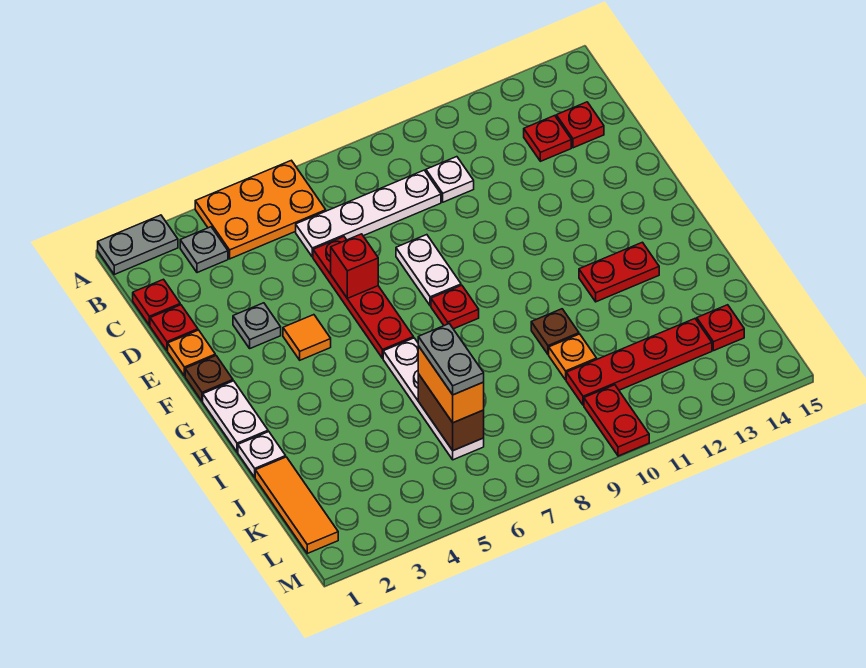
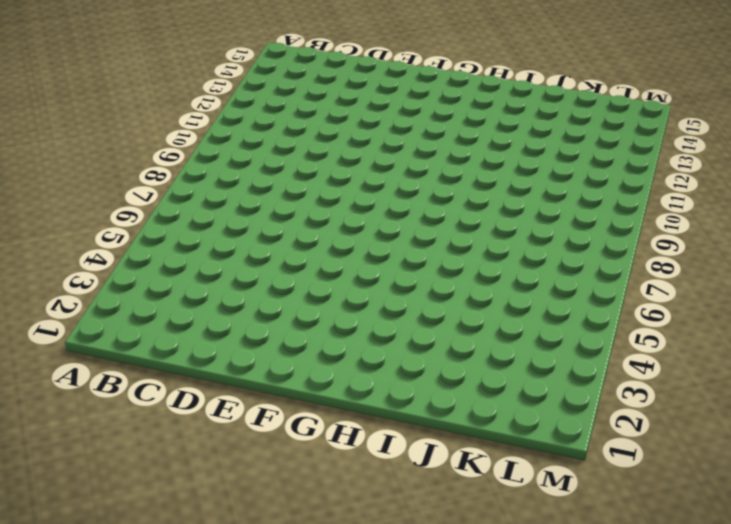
none -> grey 1x2 plate [98,215,178,274]
none -> orange 2x3 plate [195,160,326,259]
none -> grey 1x1 plate [180,227,228,273]
none -> red 1x1 plate [133,279,180,325]

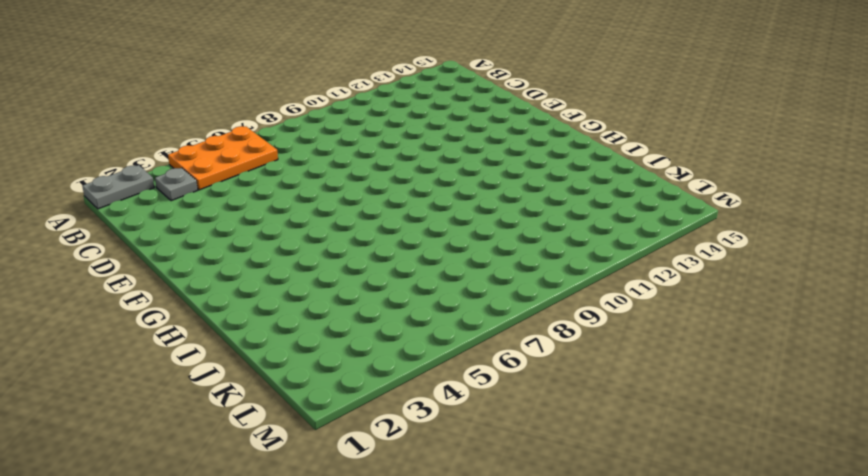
none -> red 1x1 plate [133,279,180,325]
none -> white 1x4 plate [296,170,441,257]
none -> white 1x1 plate [426,157,474,202]
none -> red 1x1 plate [524,116,571,161]

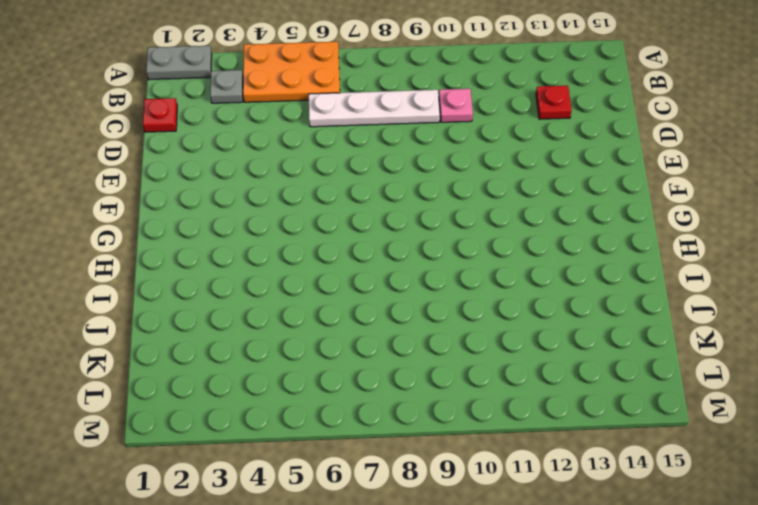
pink 1x1 plate [439,89,473,122] -> white 1x1 plate [426,157,474,202]
none -> red 1x1 plate [556,102,604,148]
none -> red 1x1 plate [150,305,198,351]
none -> red 1x4 plate [313,237,414,358]
none -> orange 1x1 plate [168,330,215,376]

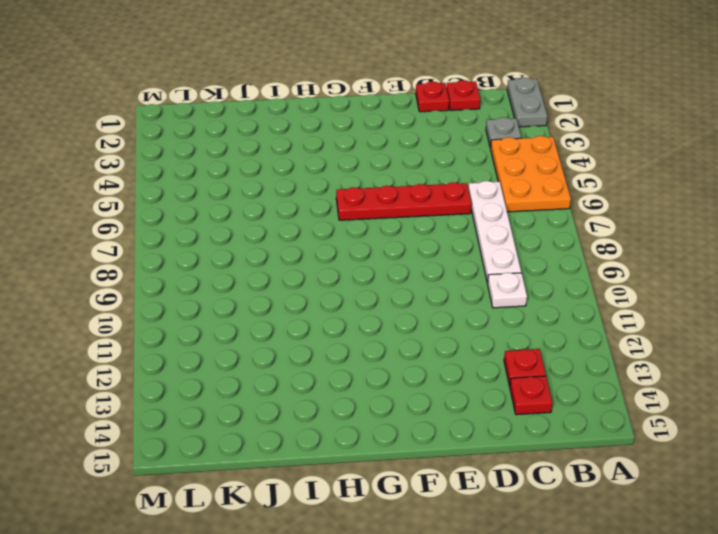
none -> orange 1x1 plate [168,330,215,376]
none -> grey 1x1 plate [233,303,281,348]
none -> white 1x2 plate [396,235,461,306]
none -> brown 1x1 plate [185,356,233,401]

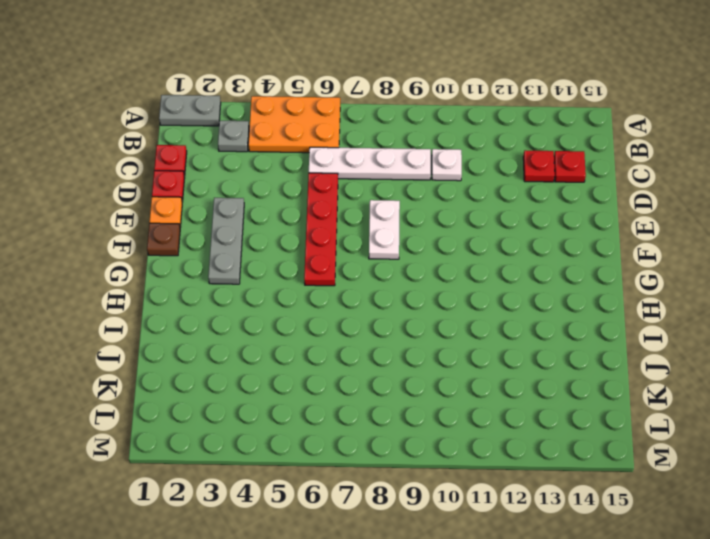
grey 1x3 plate [208,198,244,284] -> grey 1x1 plate [233,303,281,348]
none -> orange 1x1 tile [283,315,331,360]
none -> white 1x2 plate [203,381,268,452]
none -> red 1x1 plate [431,285,479,329]
none -> white 1x4 plate [383,338,484,460]

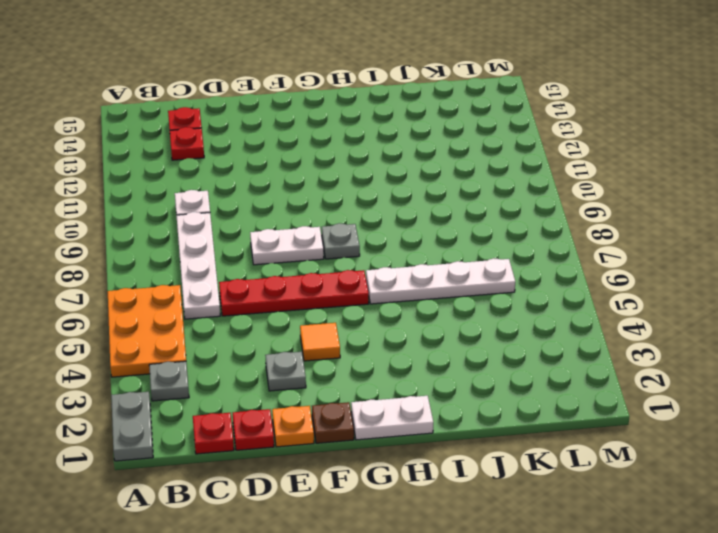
grey 1x1 plate [322,223,360,259] -> red 1x1 plate [431,285,479,329]
none -> red 1x2 plate [579,242,659,302]
none -> white 1x1 plate [238,432,286,477]
none -> brown 1x1 plate [531,309,579,355]
none -> orange 1x3 tile [255,457,338,553]

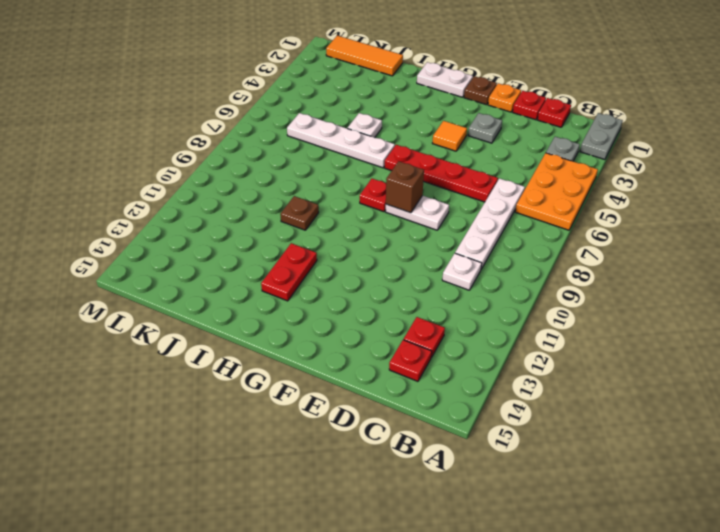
brown 1x1 brick [386,161,424,213] -> none
white 1x1 plate [347,113,382,137] -> white 1x1 plate moved to [238,432,286,477]
none -> orange 1x1 plate [549,334,597,380]
none -> red 1x4 plate [566,319,712,405]
none -> red 1x1 plate [697,305,744,351]
none -> red 1x2 plate [584,385,649,456]

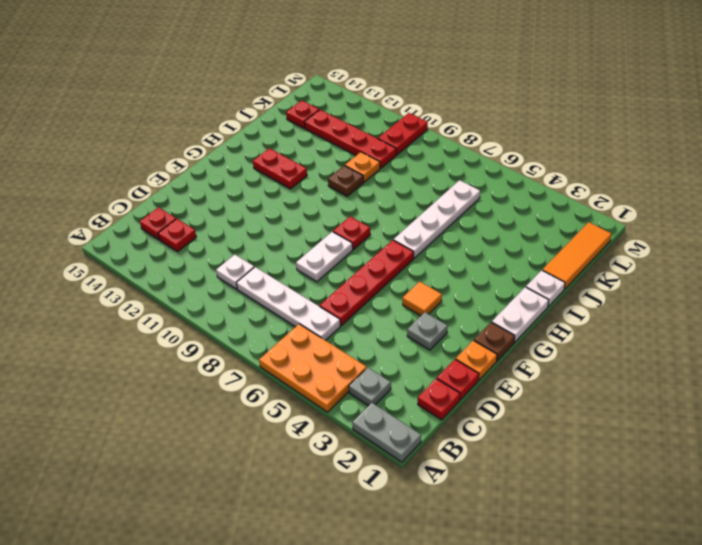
none -> red 1x1 brick [331,234,378,298]
none -> brown 1x2 brick [418,374,484,451]
none -> orange 1x2 brick [418,346,484,423]
none -> grey 1x2 plate [418,324,484,395]

